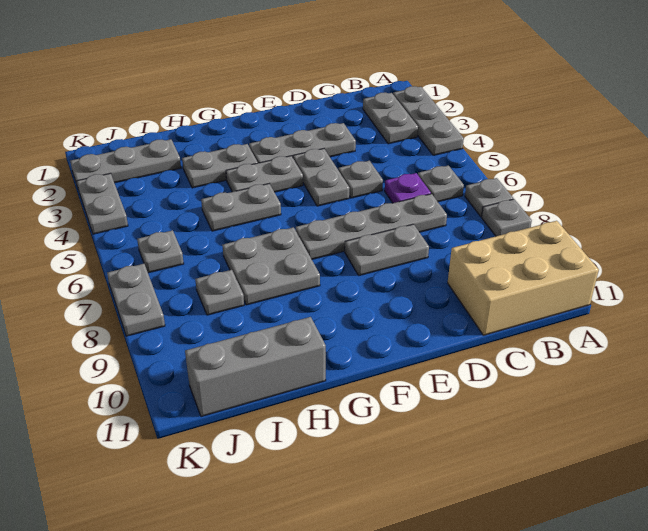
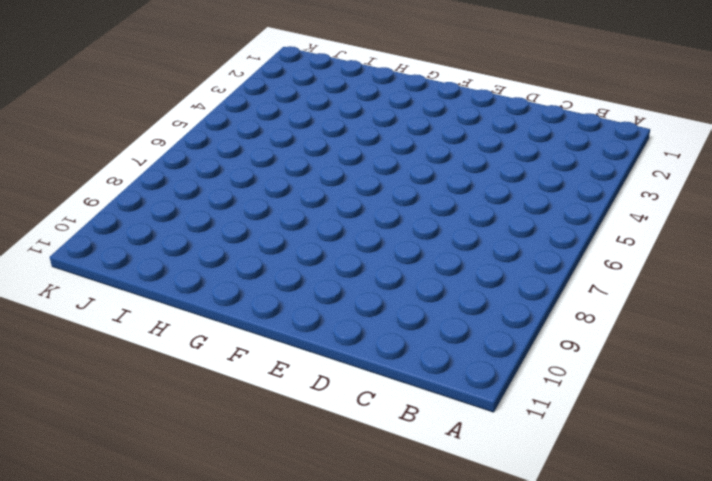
none -> grey 1x3 plate [393,86,464,155]
none -> grey 1x1 plate [465,178,513,217]
none -> grey 1x1 plate [482,199,532,236]

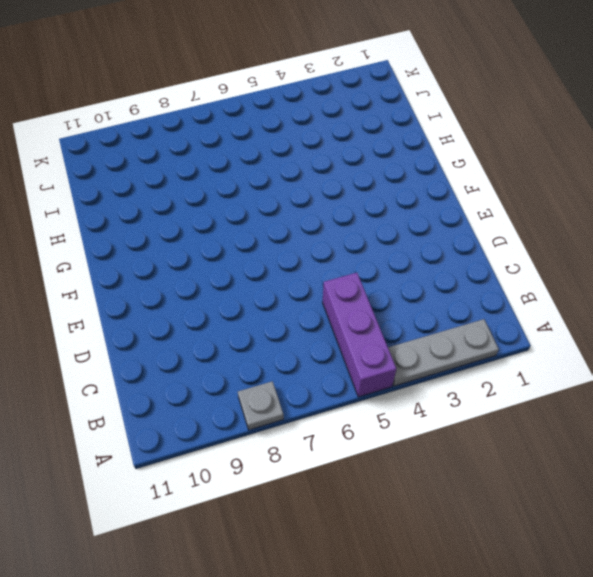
purple 1x3 brick [323,273,397,397] -> none
none -> grey 1x1 plate [465,178,513,217]
none -> tan 2x3 brick [448,221,599,335]
none -> grey 1x2 plate [363,93,418,144]

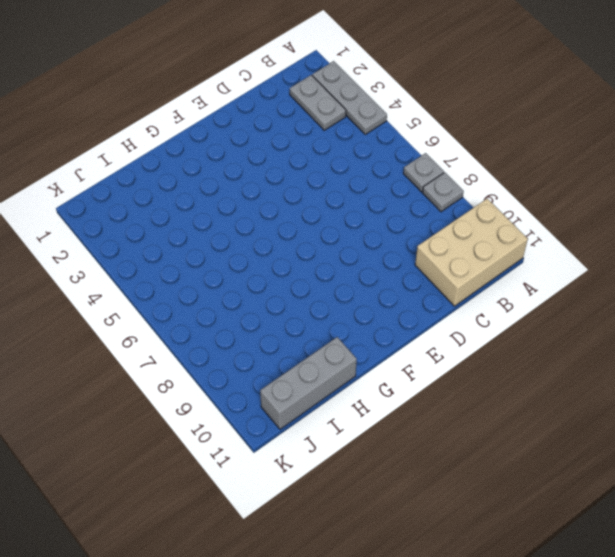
none -> grey 1x1 plate [418,166,464,202]
none -> purple 1x1 plate [385,173,431,203]
none -> grey 1x4 plate [296,194,447,259]

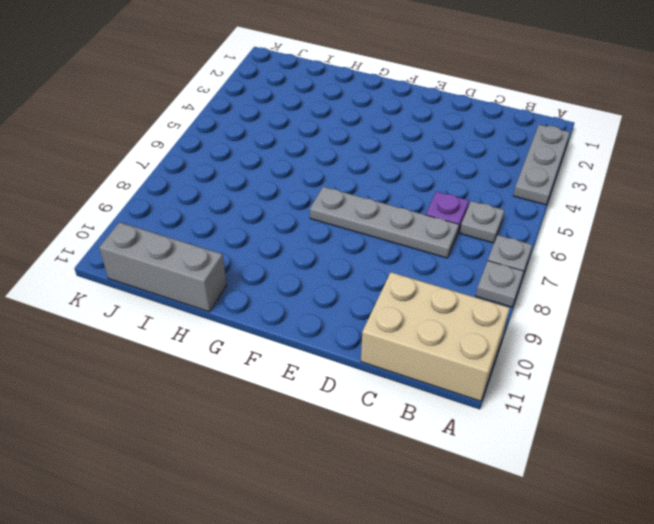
none -> grey 1x2 plate [363,93,418,144]
none -> grey 1x3 plate [249,123,356,163]
none -> grey 1x1 plate [338,161,383,198]

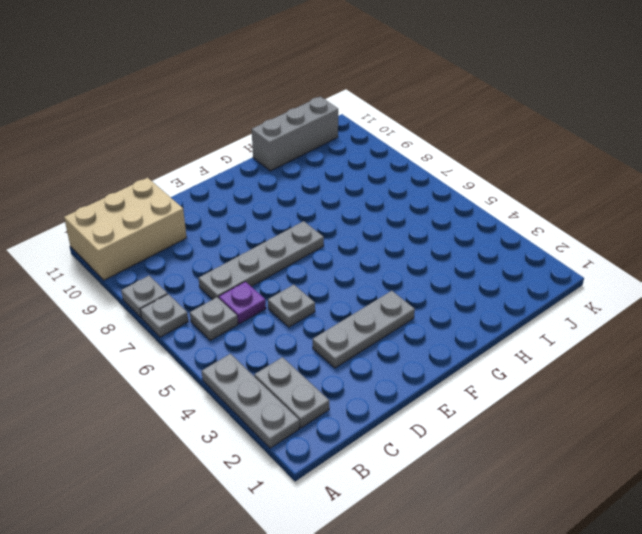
none -> grey 1x2 plate [345,224,429,276]
none -> grey 1x2 plate [293,149,349,206]
none -> grey 1x2 plate [226,156,303,192]

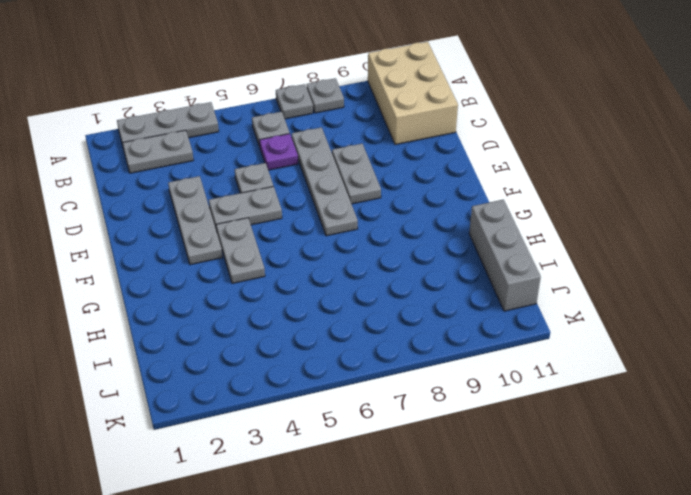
none -> grey 1x2 plate [182,144,258,188]
none -> grey 1x2 plate [201,184,281,231]
none -> grey 2x2 plate [222,227,320,305]

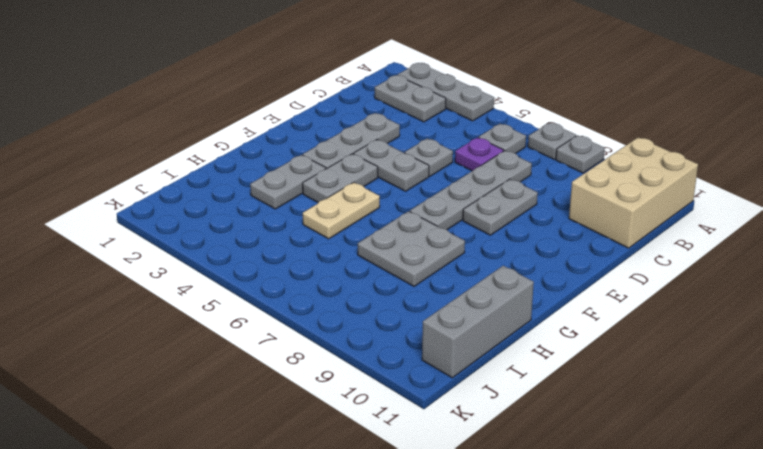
tan 1x2 plate [303,182,380,239] -> grey 1x2 plate [201,184,281,231]
none -> grey 1x3 plate [70,139,181,187]
none -> grey 1x1 plate [195,270,244,315]
none -> grey 1x1 plate [137,230,184,273]

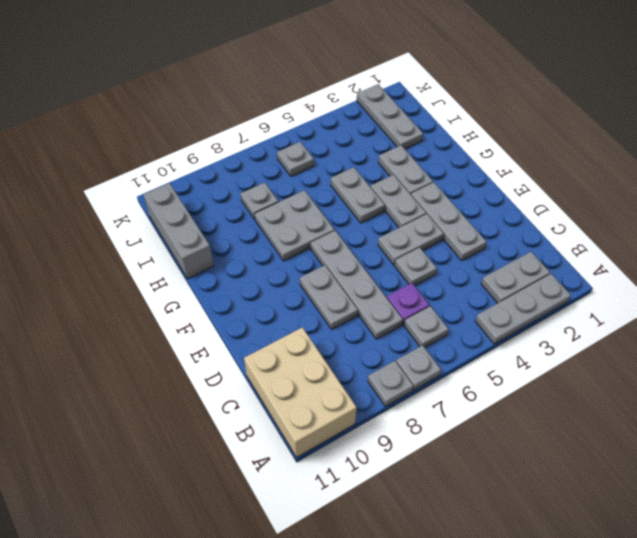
none -> grey 1x2 plate [77,173,128,234]
none -> grey 1x2 plate [107,264,165,336]

